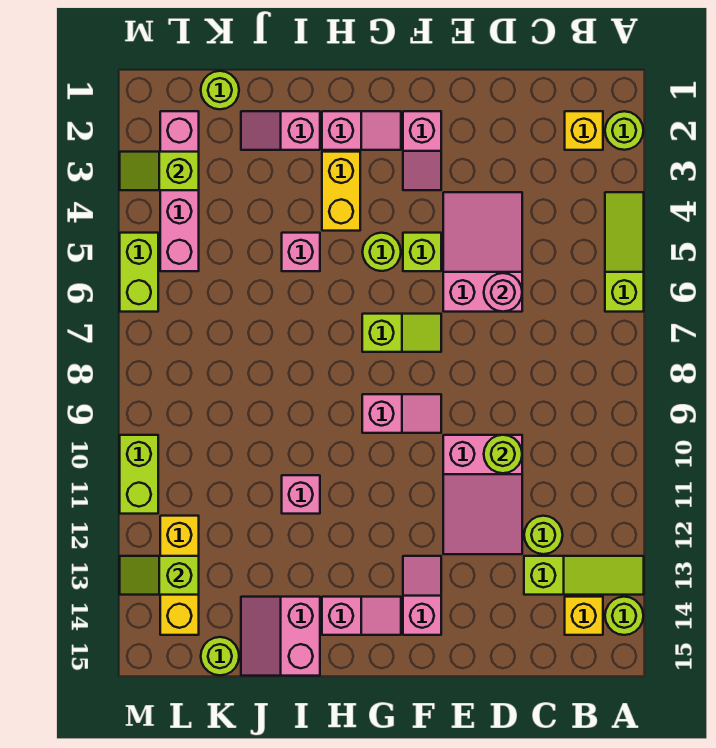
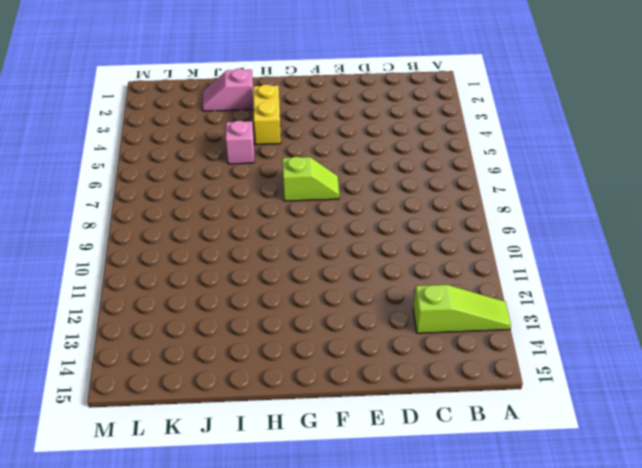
none -> lime 1x1 round brick [605,111,643,150]
none -> lime 1x3 slope [605,192,644,312]
none -> lime 1x1 round brick [605,597,643,635]
none -> yellow 1x1 brick [565,111,603,150]

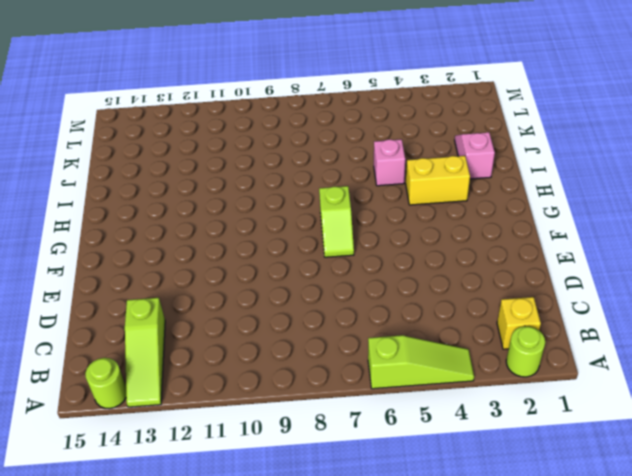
none -> yellow 1x1 brick [565,597,603,635]
none -> lime 1x1 round brick [524,516,563,554]
none -> pink 2x3 slope [443,192,522,312]
none -> pink 2x3 slope [443,435,522,554]

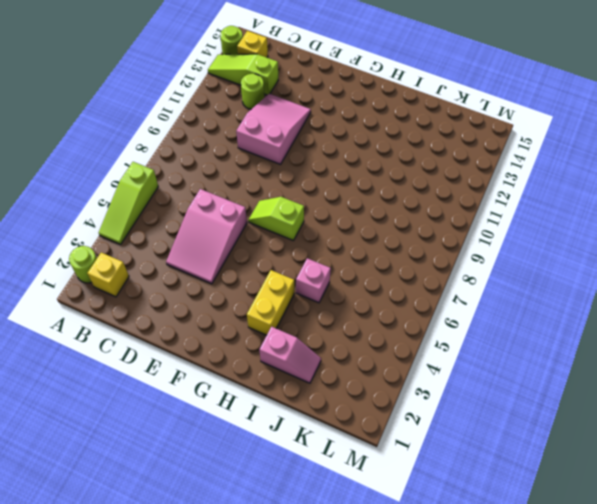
none -> pink 1x2 slope [403,111,441,190]
none -> lime 1x1 brick [403,233,441,271]
none -> pink 1x2 slope [362,394,441,433]
none -> pink 1x2 slope [403,556,441,635]

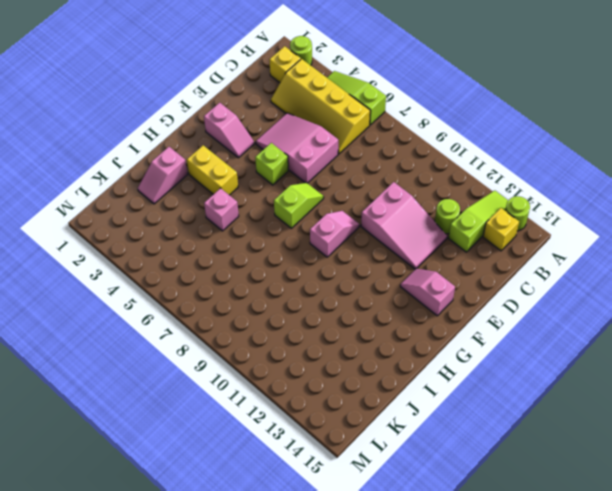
yellow 2x4 slope [271,59,370,154] -> none
none -> pink 1x2 slope [322,111,401,150]
none -> lime 1x1 round brick [362,233,401,271]
none -> pink 1x2 slope [322,597,401,635]
none -> pink 1x1 brick [282,475,320,514]

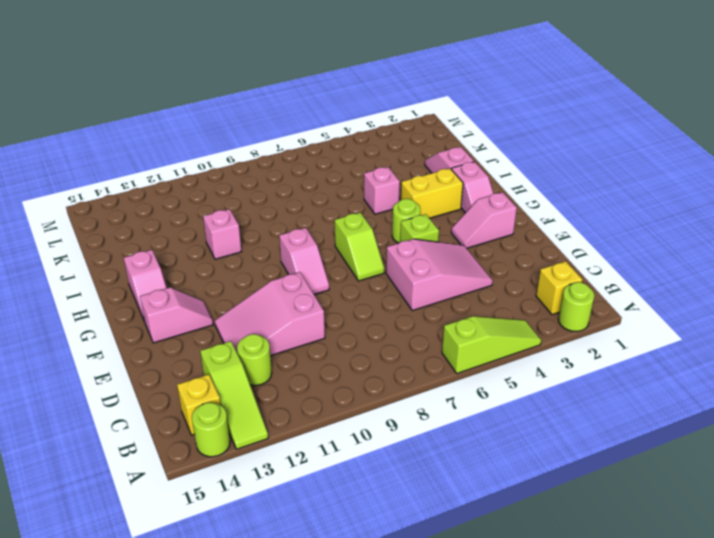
none -> pink 2x2 slope [241,597,320,676]
none -> lime 1x1 round brick [201,71,239,109]
none -> lime 1x1 round brick [201,637,239,675]
none -> pink 1x4 brick [160,111,199,271]

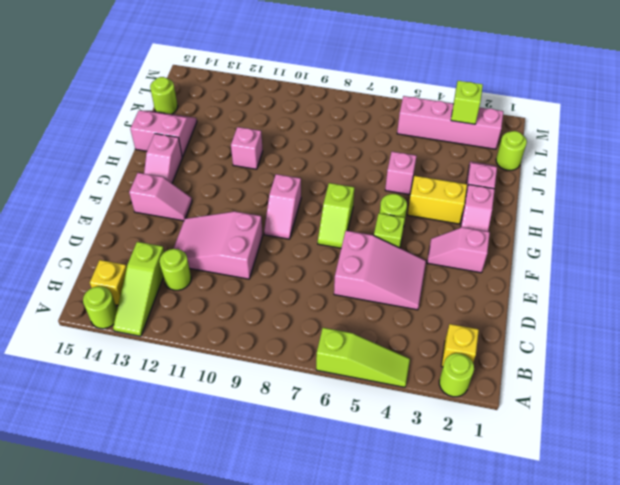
none -> yellow 1x3 brick [160,516,199,635]
none -> lime 1x2 brick [120,233,158,312]
none -> lime 1x2 brick [120,435,158,514]
none -> pink 1x1 round brick [484,273,522,312]

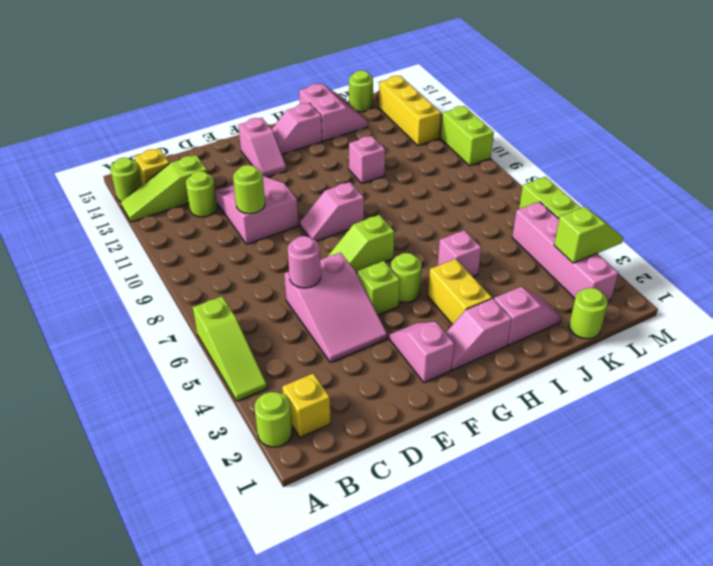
none -> lime 1x2 slope [120,556,199,595]

